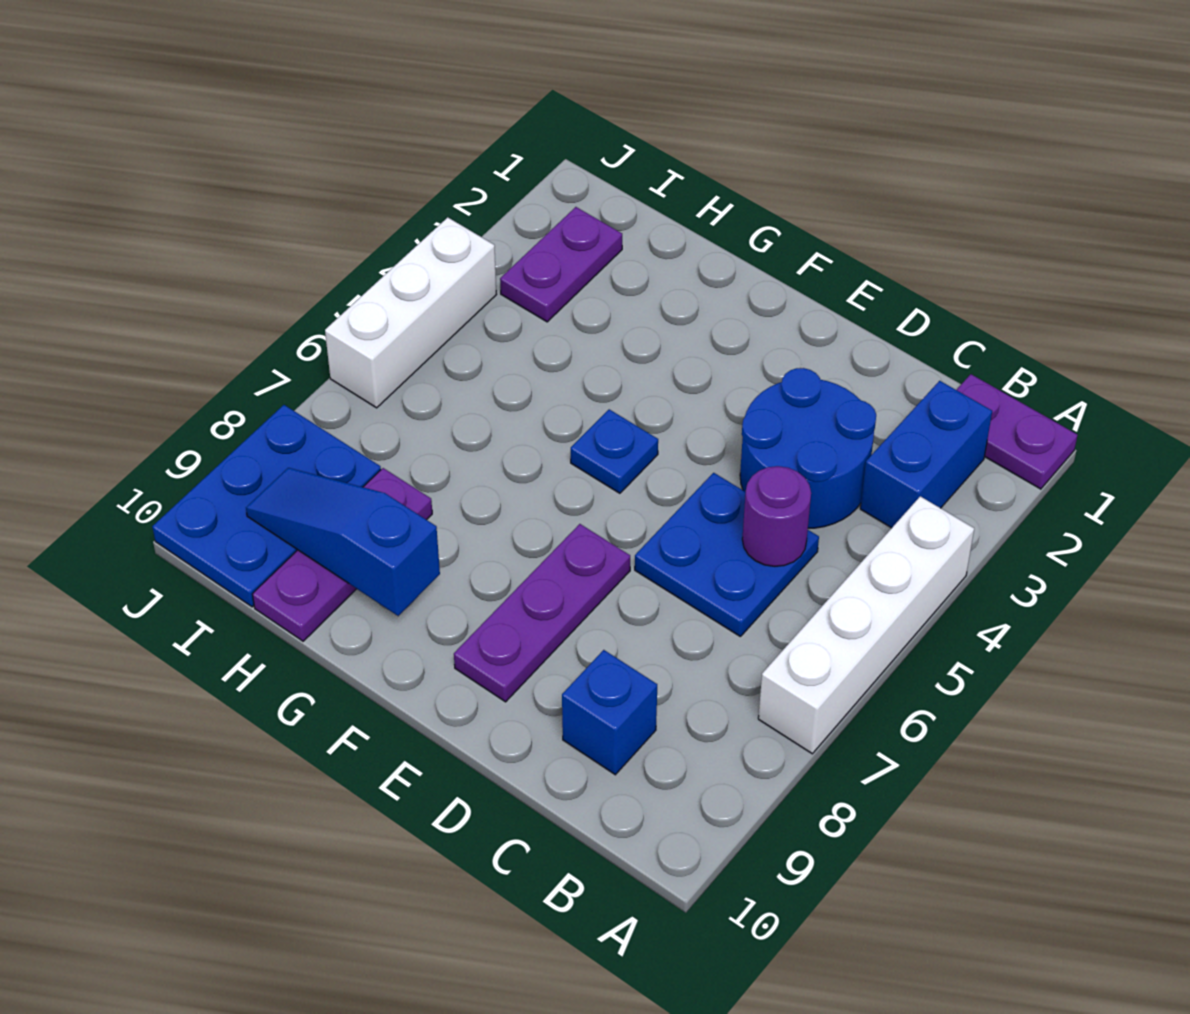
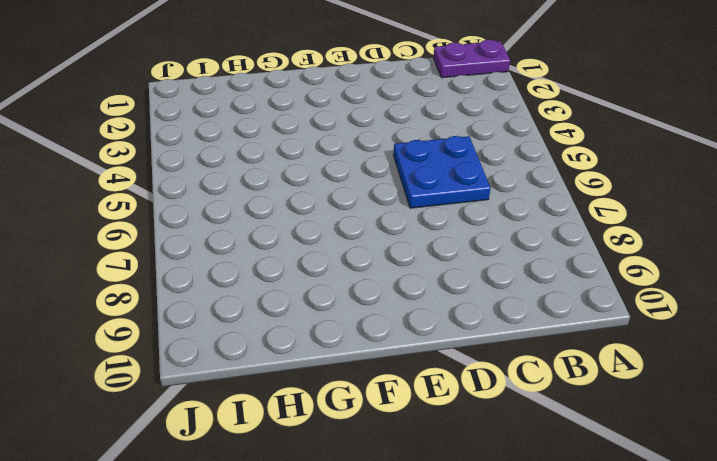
none -> white 1x4 brick [758,496,974,754]
none -> blue 1x2 brick [860,381,992,528]
none -> blue 2x2 round brick [740,368,876,528]

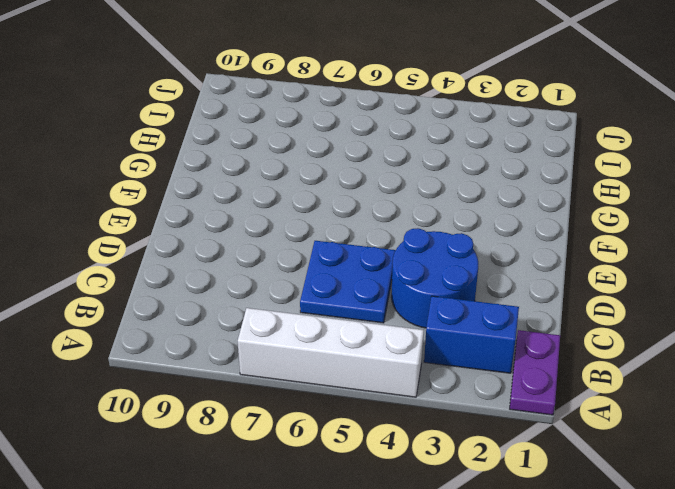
none -> blue 1x1 brick [562,650,657,775]
none -> purple 1x3 plate [454,524,630,702]
none -> blue 1x1 plate [571,409,658,493]

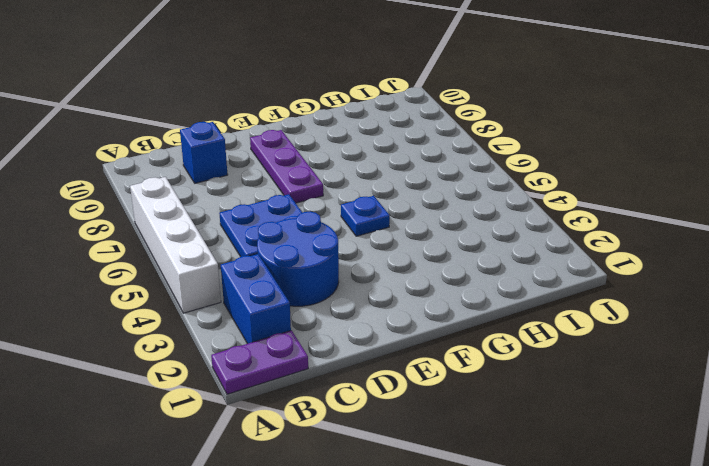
none -> purple 1x3 plate [252,468,432,641]
none -> purple 1x2 plate [500,207,622,322]
none -> blue 2x3 plate [152,405,381,607]

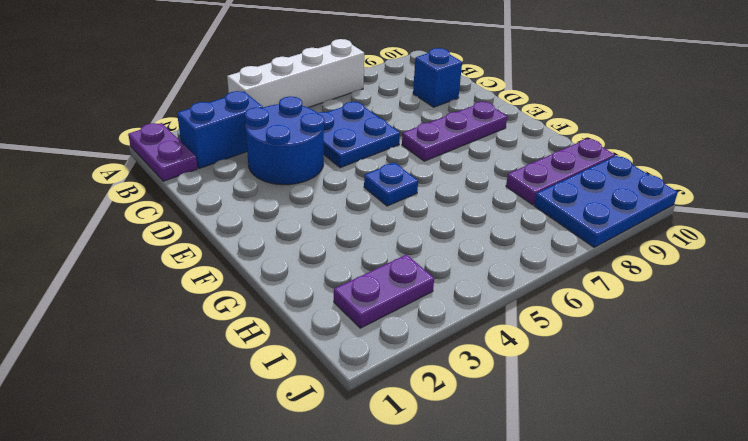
none -> white 1x3 brick [325,217,496,408]
none -> purple 1x1 round brick [742,466,811,566]
none -> blue 1x3 slope [246,468,440,616]

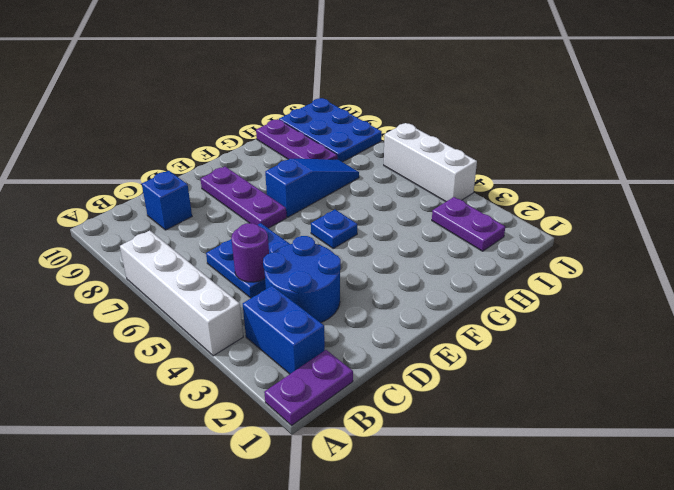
blue 1x3 slope [265,159,359,217] -> blue 1x3 slope moved to [246,468,440,616]

